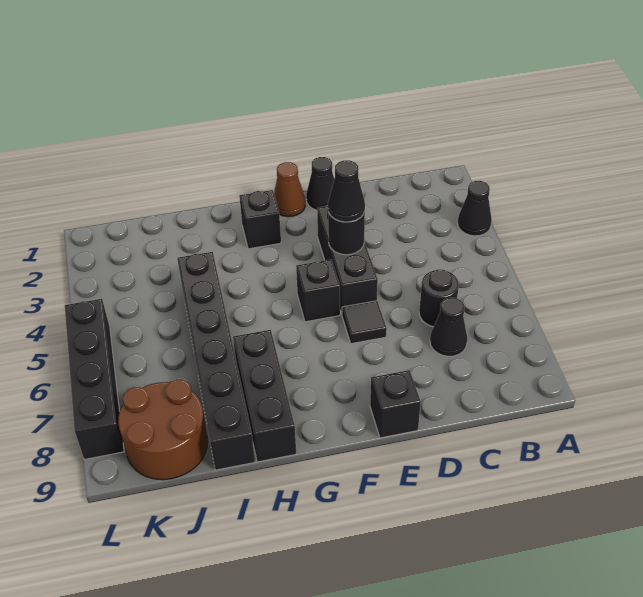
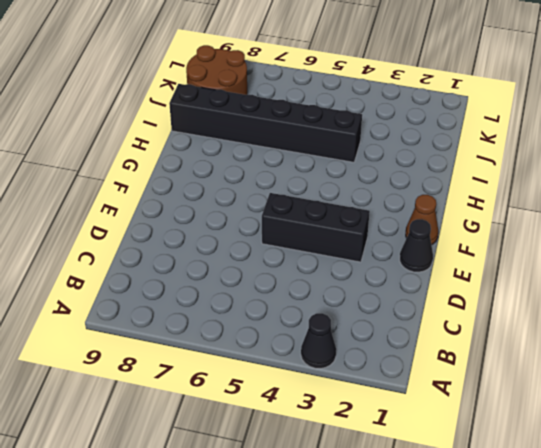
none -> black 1x1 round brick [419,269,459,327]
none -> black 1x1 cone [430,298,467,356]
none -> black 1x1 tile [342,301,387,344]

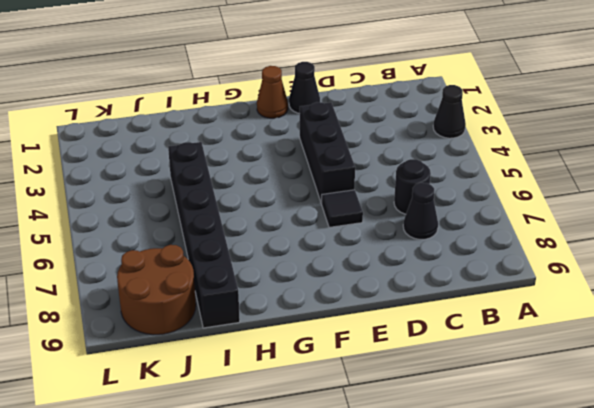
none -> black 1x1 brick [370,370,421,438]
none -> black 1x1 brick [296,260,340,322]
none -> black 1x1 brick [239,190,281,249]

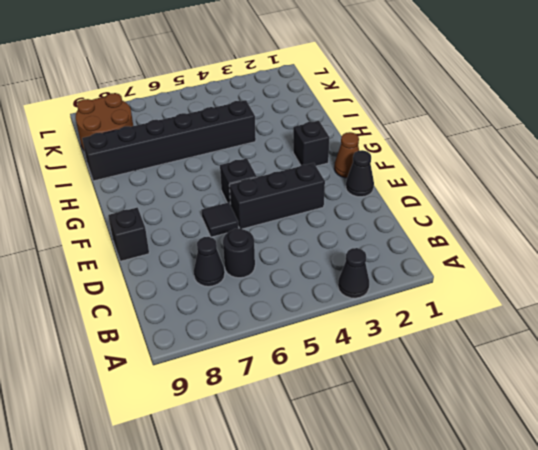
none -> black 1x3 brick [233,330,296,462]
none -> black 1x4 brick [65,299,124,460]
none -> black 1x1 round brick [328,211,365,255]

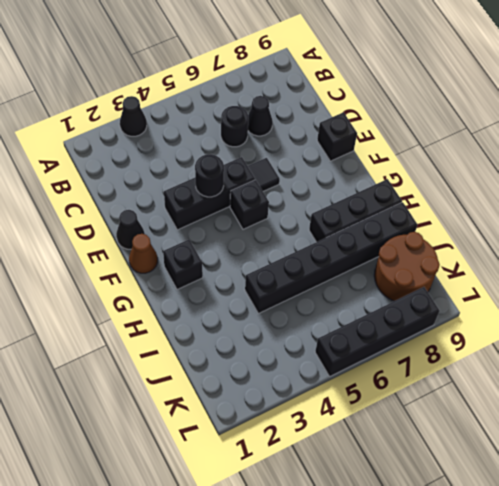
none -> black 1x1 cone [328,160,365,222]

